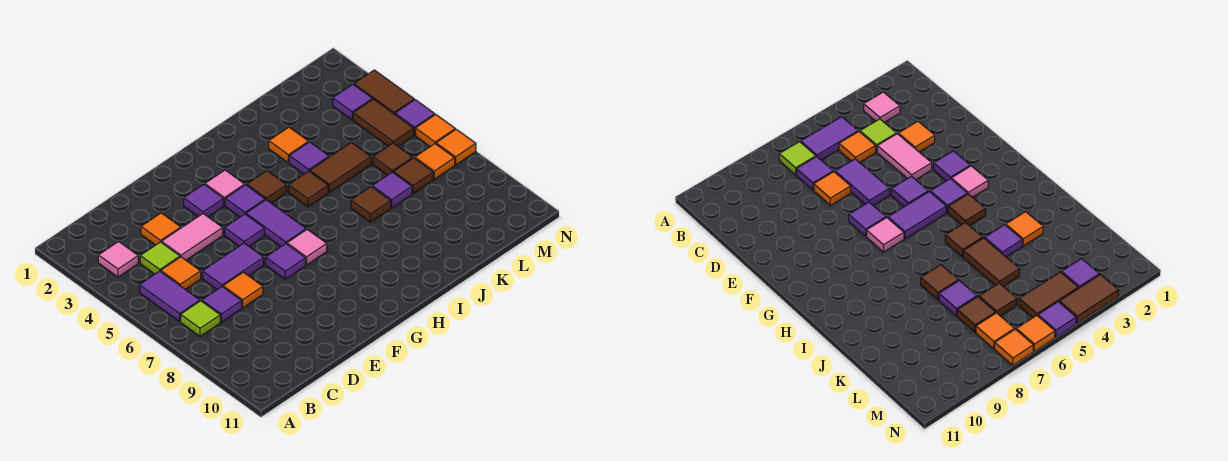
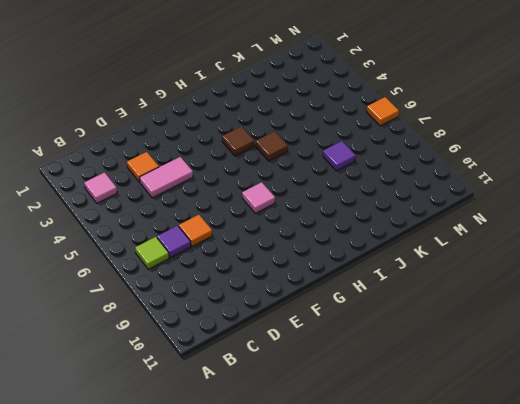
none -> purple 1x2 tile [140,271,200,322]
none -> lime 1x1 tile [140,242,180,274]
none -> orange 1x1 tile [161,257,201,289]
none -> purple 1x2 tile [203,243,264,290]

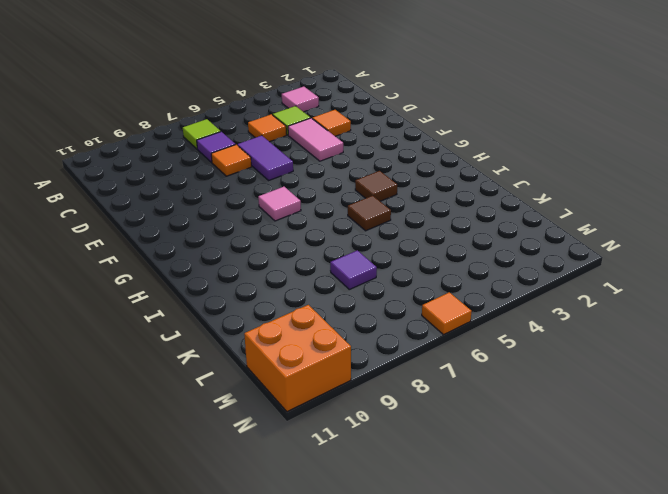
orange 2x2 brick [244,305,351,412] -> none
none -> purple 1x2 tile [140,271,200,322]
none -> purple 1x1 tile [184,185,223,217]
none -> purple 1x1 tile [225,214,264,246]
none -> purple 1x1 tile [266,244,306,279]

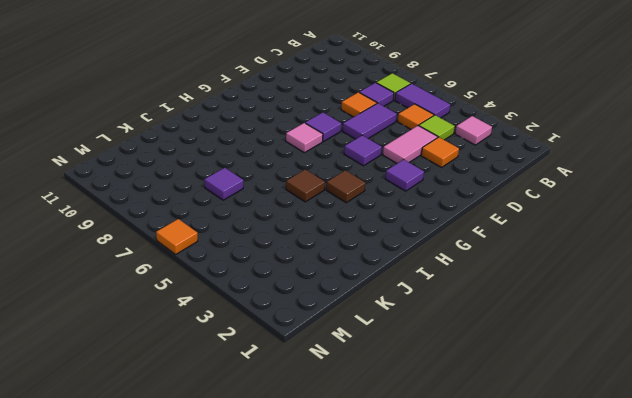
none -> pink 1x1 tile [205,170,245,206]
none -> purple 1x1 tile [225,185,265,217]
none -> purple 1x2 tile [246,200,306,247]
none -> orange 1x1 tile [269,127,309,163]

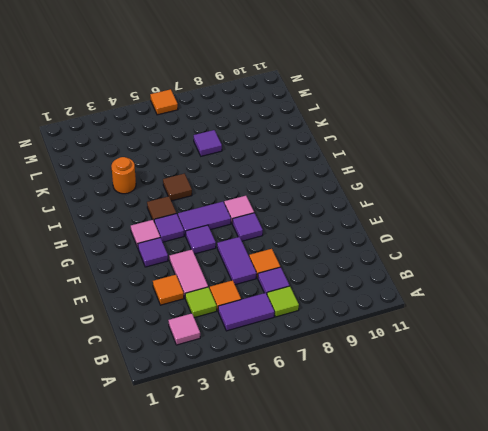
orange 1x1 round brick [111,157,136,194] -> orange 1x1 tile [269,127,309,163]
none -> purple 1x1 tile [289,142,329,174]
none -> brown 1x2 tile [310,143,371,192]
none -> brown 1x1 tile [351,187,391,222]
none -> brown 1x1 tile [373,143,413,175]

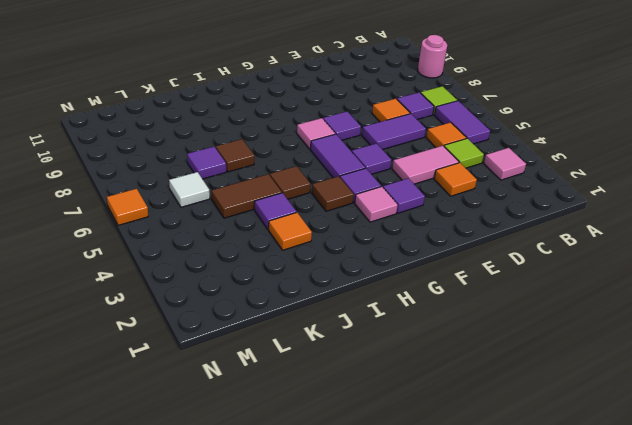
pink 1x1 round brick [418,35,447,78] -> none
white 1x1 tile [169,172,210,207] -> brown 1x1 tile [373,143,413,175]
none -> brown 1x1 tile [393,158,433,193]
none -> purple 1x1 tile [333,85,372,120]
none -> brown 1x2 tile [353,99,414,146]
none -> orange 1x1 tile [415,144,455,179]

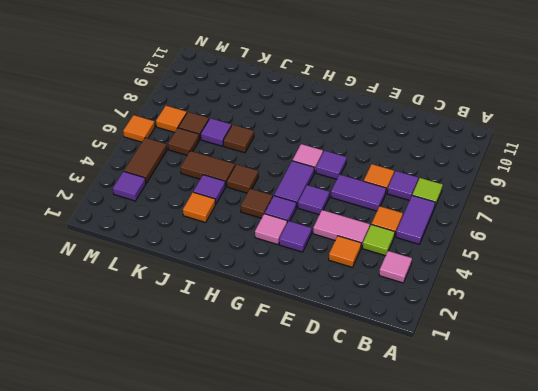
none -> brown 1x2 tile [354,70,414,114]
none -> purple 1x1 tile [395,100,435,135]
none -> orange 1x1 tile [436,129,476,165]

